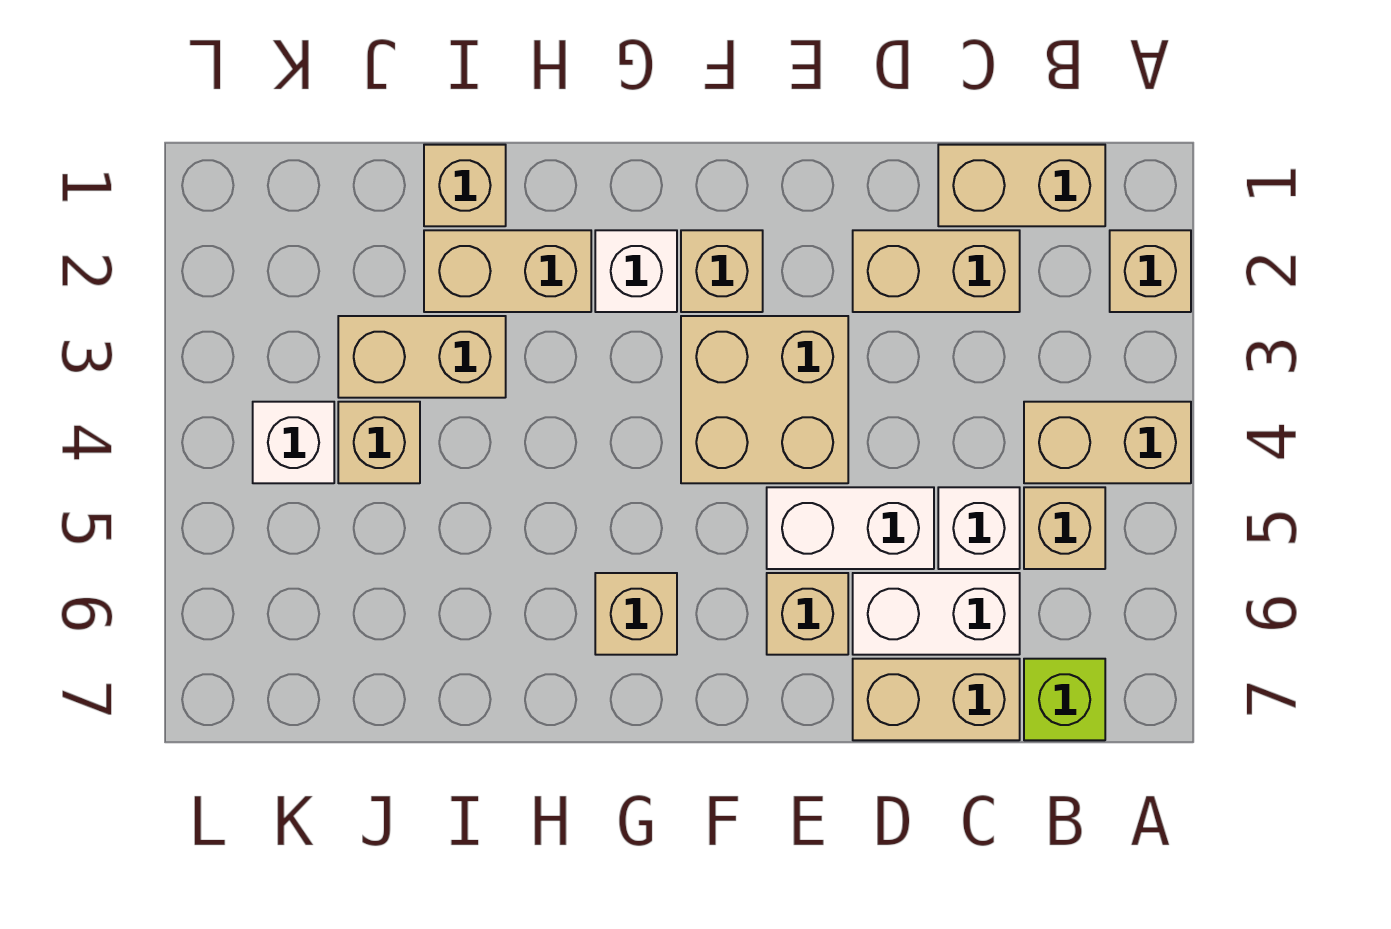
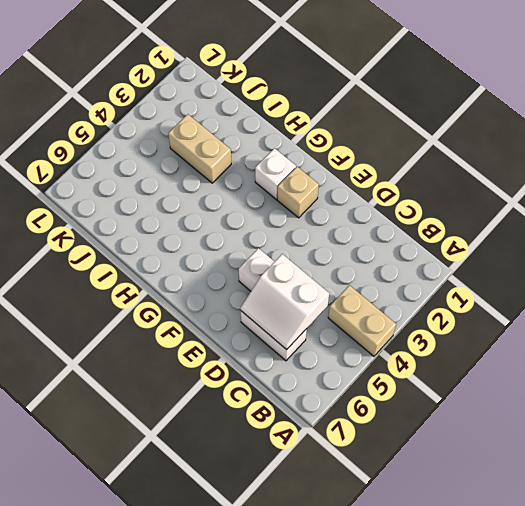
white 2x2 slope [240,254,329,350] -> none
none -> tan 1x1 brick [1110,230,1191,312]
none -> tan 1x2 brick [938,145,1105,226]
none -> tan 1x1 brick [1024,487,1105,569]

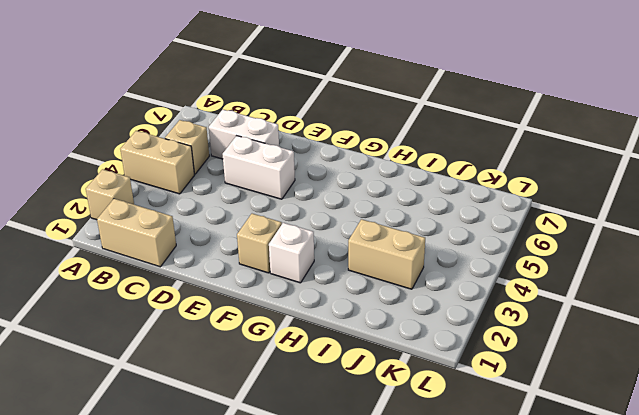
none -> lime 1x1 brick [1024,659,1105,740]
none -> tan 1x2 brick [853,230,1020,312]
none -> white 1x1 brick [938,487,1020,569]

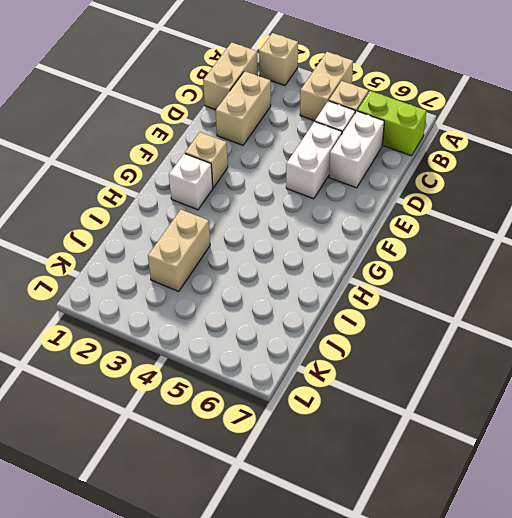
lime 1x2 brick [357,91,426,156] -> lime 1x1 brick [1024,659,1105,740]
none -> tan 1x2 brick [853,659,1020,740]
none -> tan 2x2 brick [681,316,848,483]
none -> tan 1x1 brick [767,573,848,655]

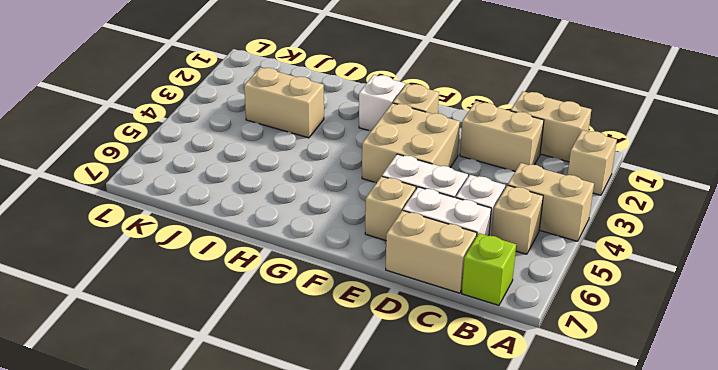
none -> tan 1x1 brick [595,573,677,655]
none -> tan 1x2 brick [424,230,591,312]
none -> tan 1x1 brick [424,145,506,226]

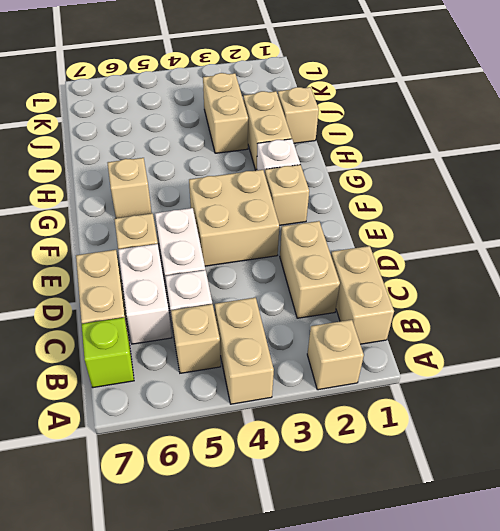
none -> tan 1x1 brick [338,402,420,483]
none -> white 1x1 brick [253,402,334,483]

